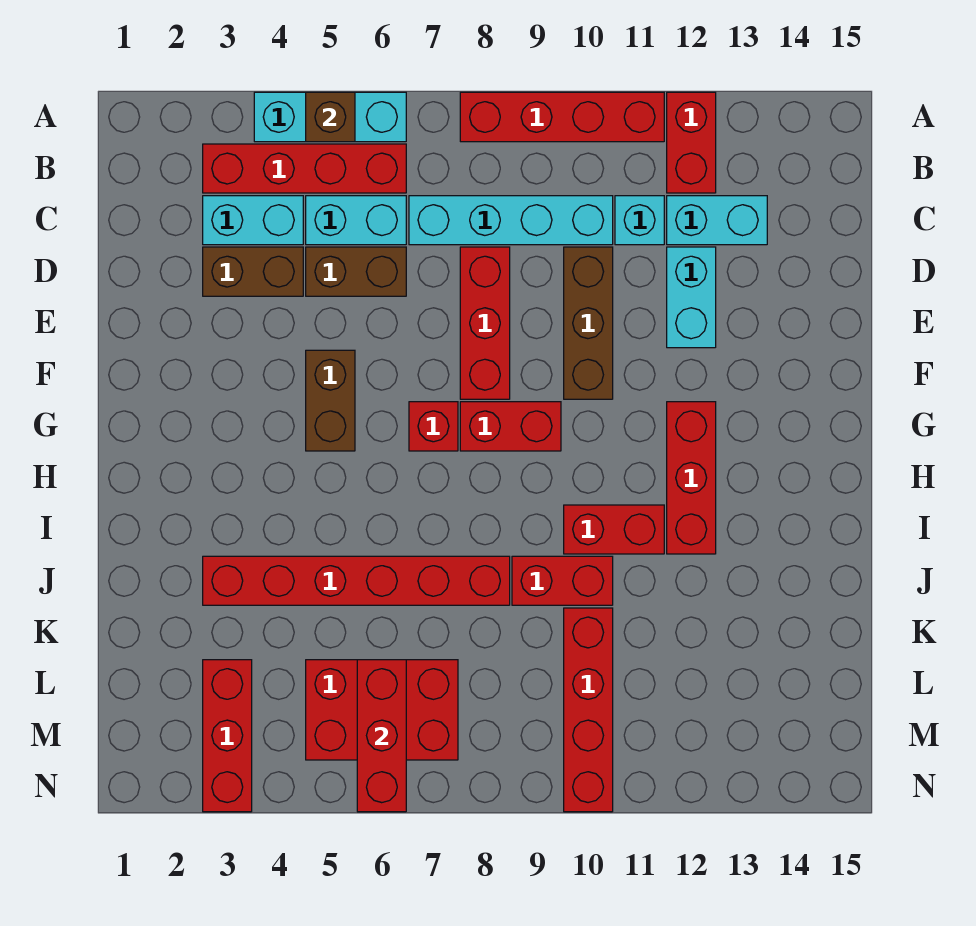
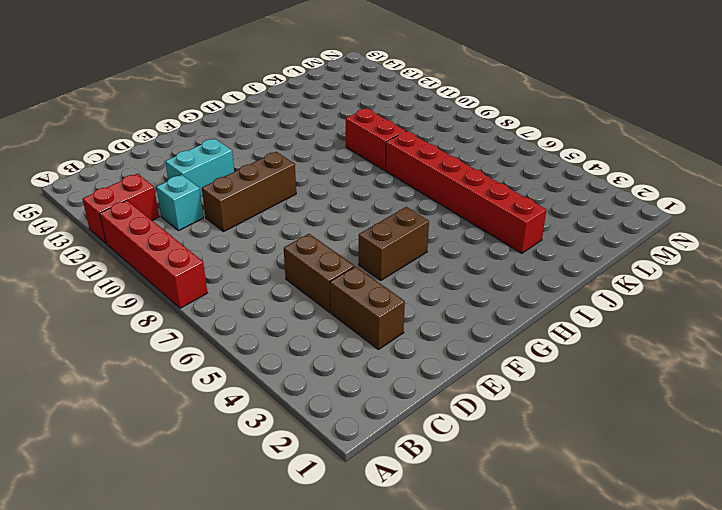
none -> cyan 1x3 brick [254,92,406,142]
none -> red 1x4 brick [203,144,406,193]
none -> cyan 1x2 brick [203,196,303,245]

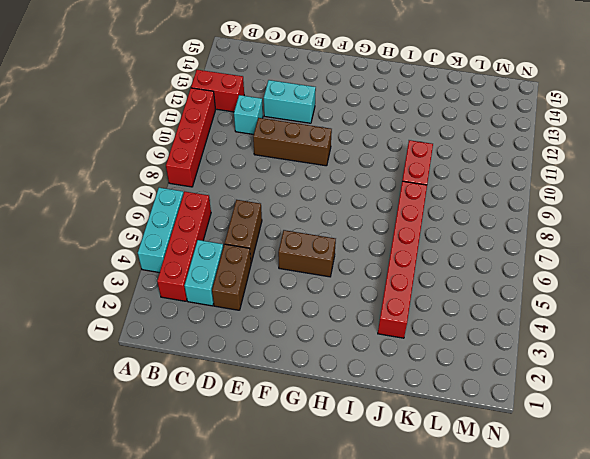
none -> cyan 1x2 brick [306,196,406,245]
none -> cyan 1x4 brick [409,196,613,245]
none -> cyan 1x2 brick [667,196,767,245]

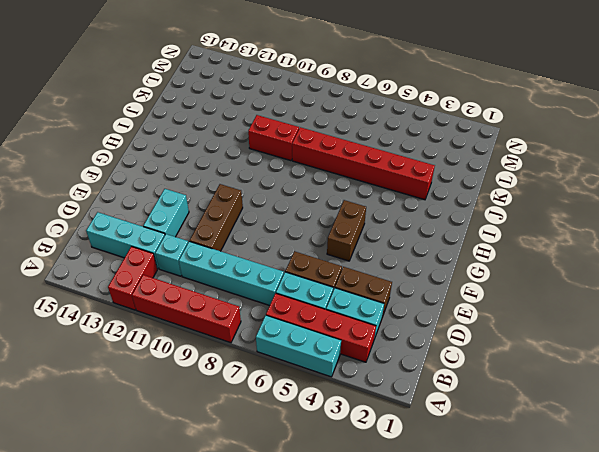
cyan 1x3 brick [86,212,165,269] -> cyan 1x2 brick [667,196,767,245]
none -> red 1x3 brick [460,247,510,399]
none -> red 1x1 brick [409,402,458,451]
none -> red 1x2 brick [460,402,561,451]

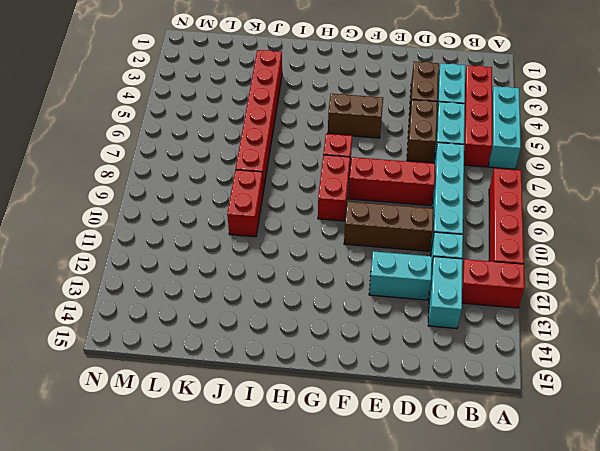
none -> red 1x3 brick [667,402,716,554]
none -> red 1x2 brick [564,505,664,554]
none -> red 1x4 brick [564,608,613,812]

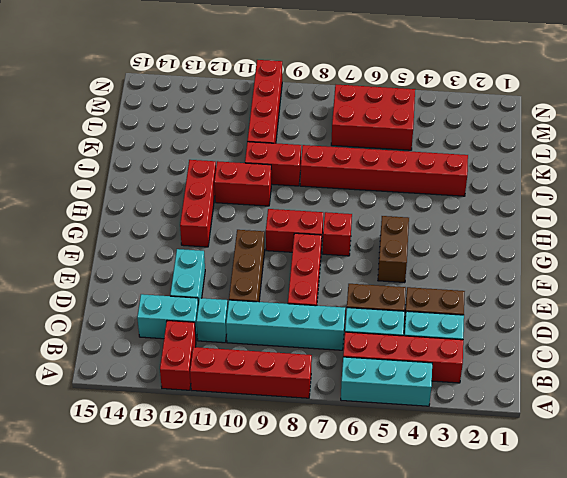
none -> red 1x3 brick [203,660,252,812]
none -> brown 1x1 brick [306,92,355,142]
none -> red 1x3 brick [357,660,406,812]

